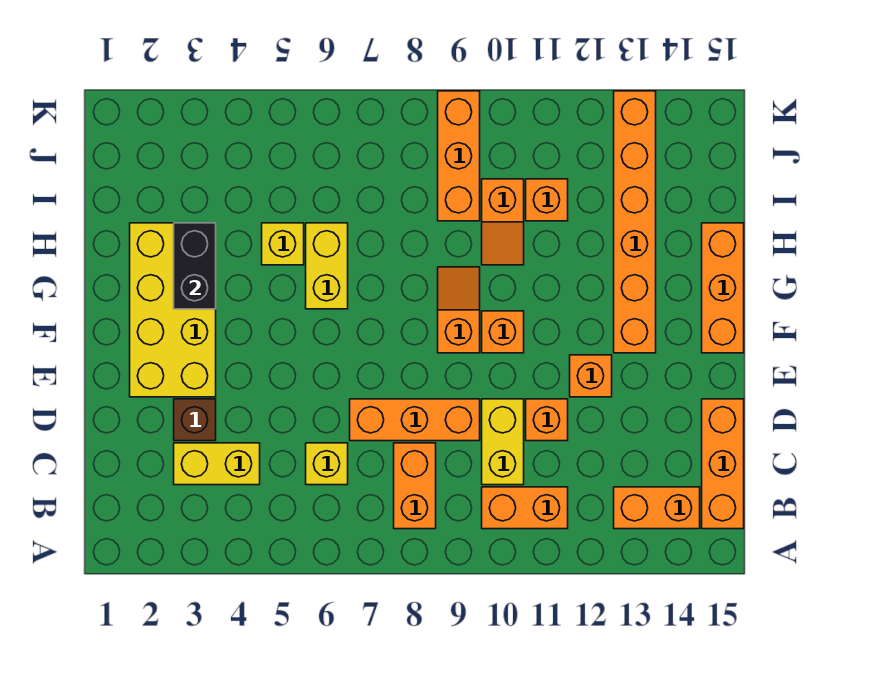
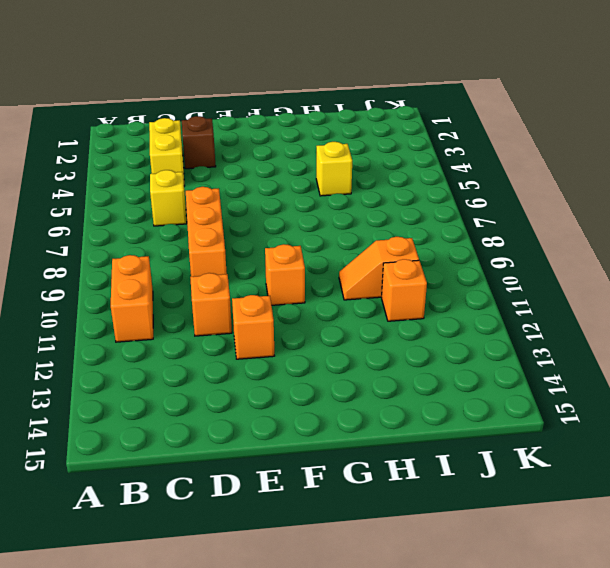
none -> orange 1x2 brick [394,443,436,529]
none -> orange 1x2 brick [614,487,700,529]
none -> orange 1x3 brick [702,399,744,529]

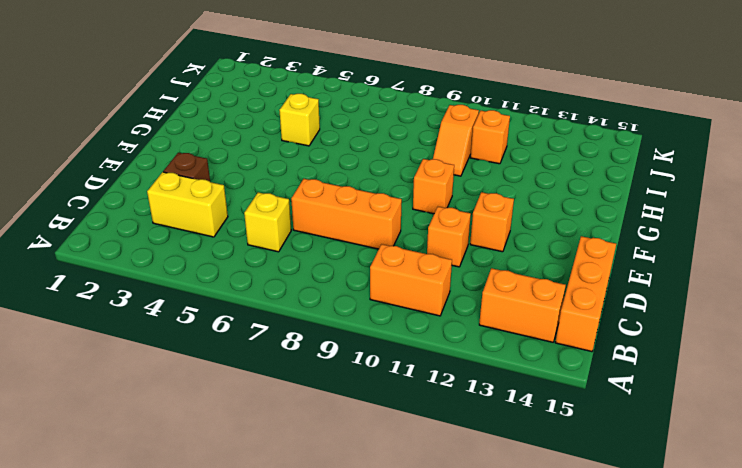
none -> orange 1x2 brick [394,443,436,529]
none -> yellow 1x2 brick [482,399,524,485]
none -> yellow 2x4 brick [130,223,216,397]

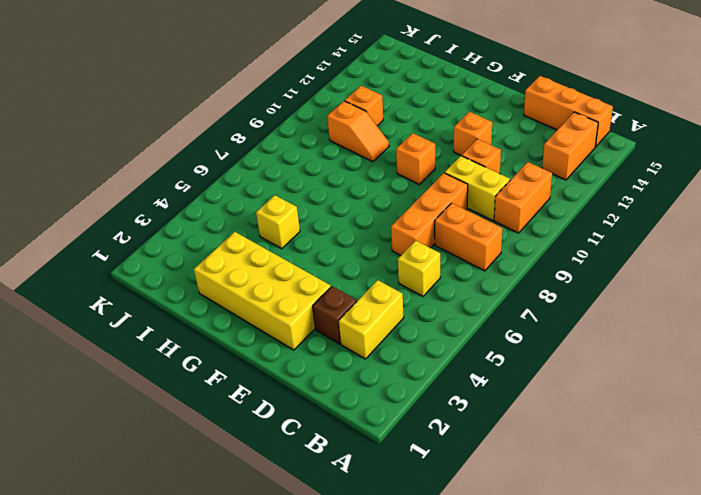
none -> orange 1x2 slope [438,267,480,353]
none -> orange 1x6 brick [614,91,656,353]
none -> orange 1x3 brick [702,223,744,353]

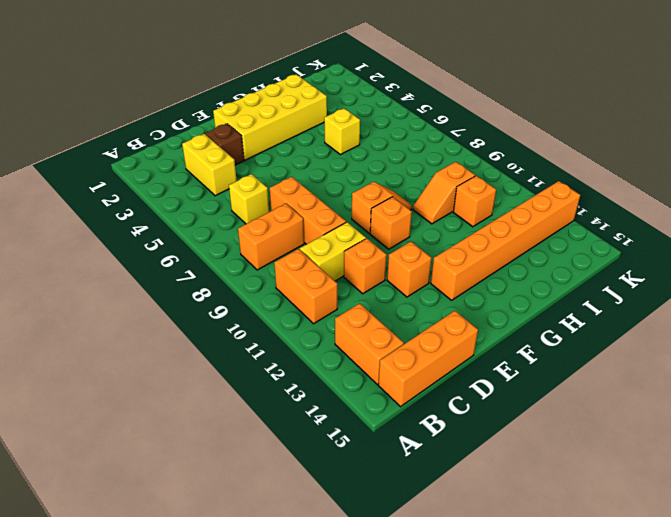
none -> orange 1x3 brick [702,223,744,353]
none -> yellow 1x2 brick [306,223,348,309]
none -> orange 1x3 brick [438,91,480,221]

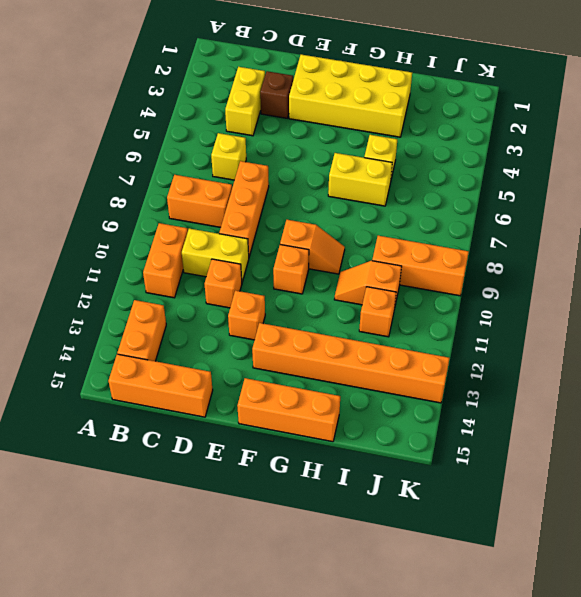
none -> black 1x2 brick [174,223,216,309]

